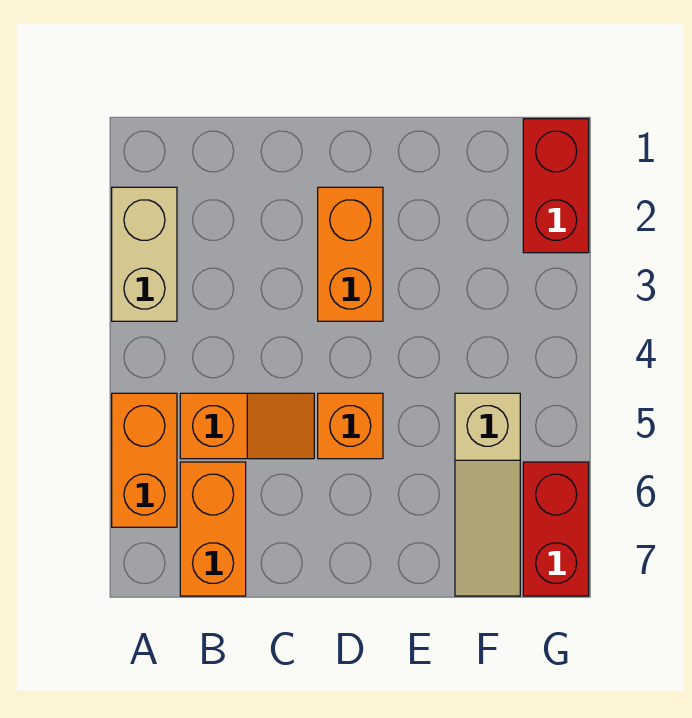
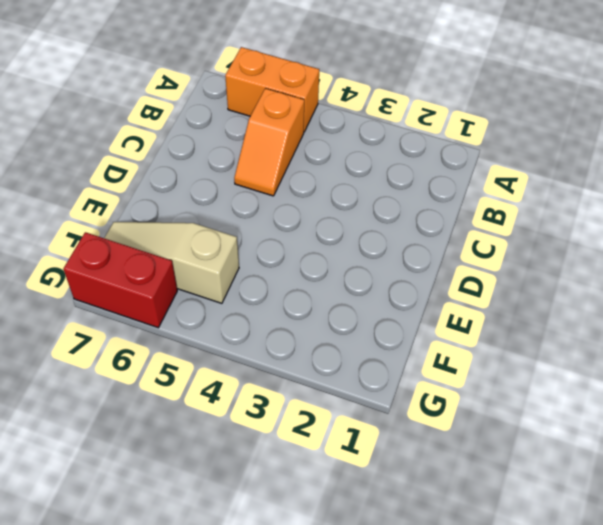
none -> tan 1x2 brick [112,187,177,321]
none -> orange 1x2 brick [180,462,246,596]

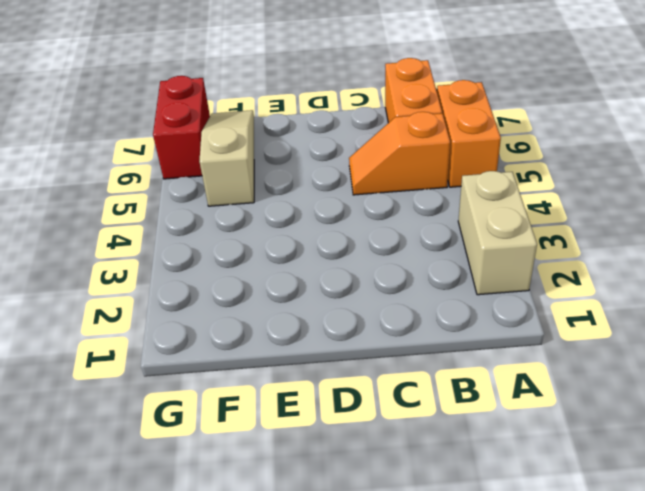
none -> orange 1x2 brick [318,187,383,321]
none -> orange 1x1 brick [318,393,383,459]

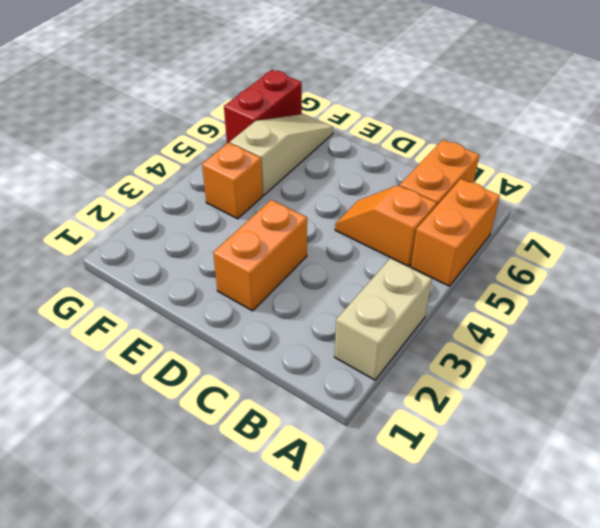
orange 1x1 brick [202,143,263,219] -> orange 1x1 brick moved to [318,393,383,459]
none -> red 1x2 brick [523,119,589,253]

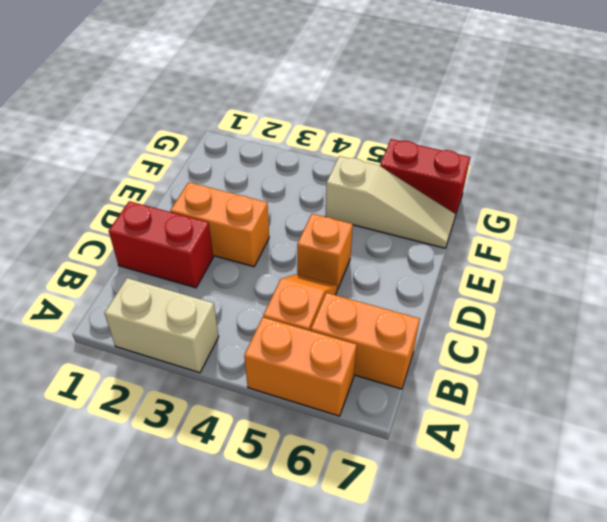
red 1x2 brick [109,201,213,288] -> red 1x2 brick moved to [523,119,589,253]

